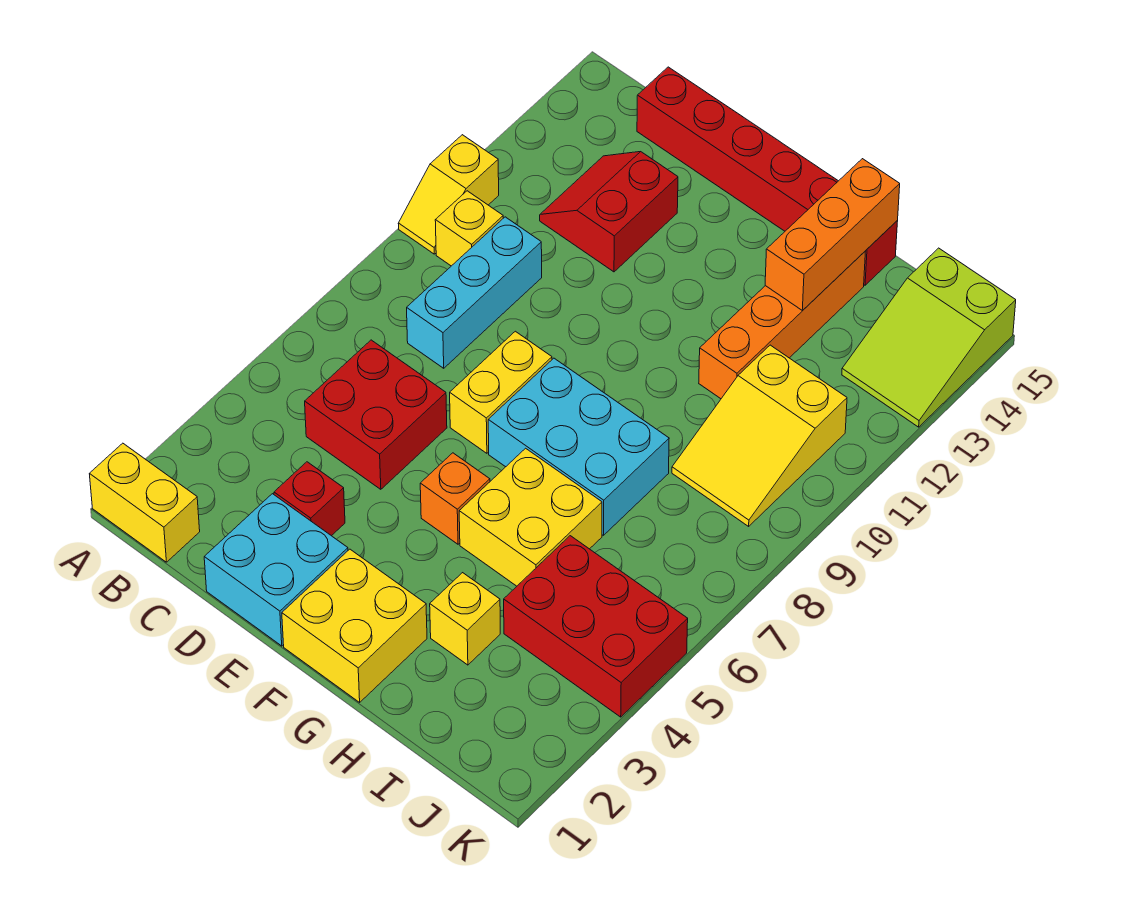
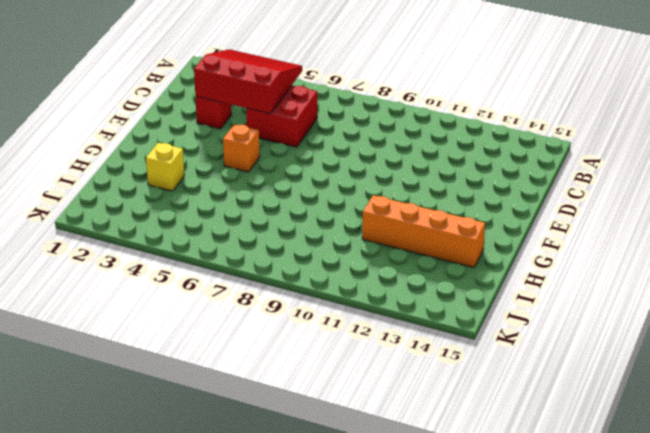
red 3x3 slope [194,49,302,114] -> none
none -> yellow 1x2 brick [90,443,200,562]
none -> yellow 1x2 slope [398,135,499,254]
none -> yellow 1x1 brick [435,191,503,266]

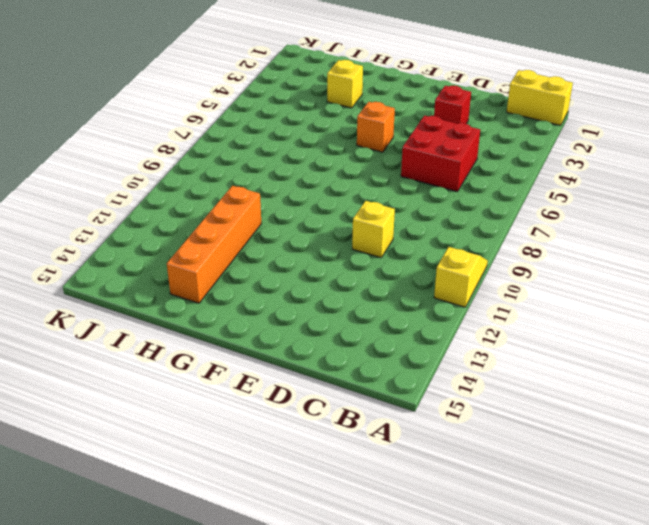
yellow 1x1 brick [352,201,395,258] -> yellow 1x1 brick moved to [435,191,503,266]
none -> cyan 1x3 brick [407,217,542,368]
none -> red 2x2 slope [540,152,678,272]
none -> red 1x6 brick [637,67,898,285]

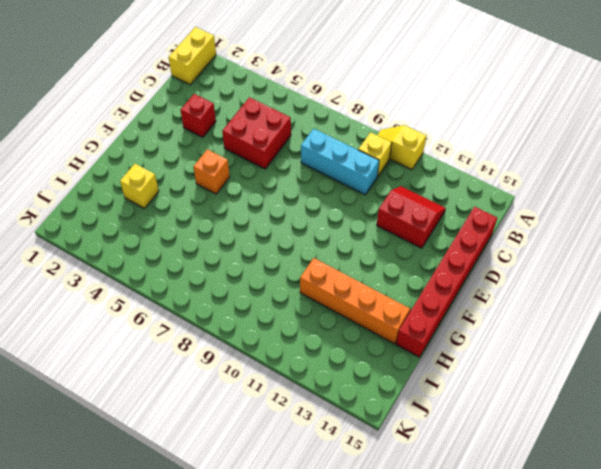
none -> cyan 2x2 brick [204,494,348,646]
none -> yellow 1x2 brick [450,331,552,453]
none -> yellow 2x2 brick [282,549,427,702]

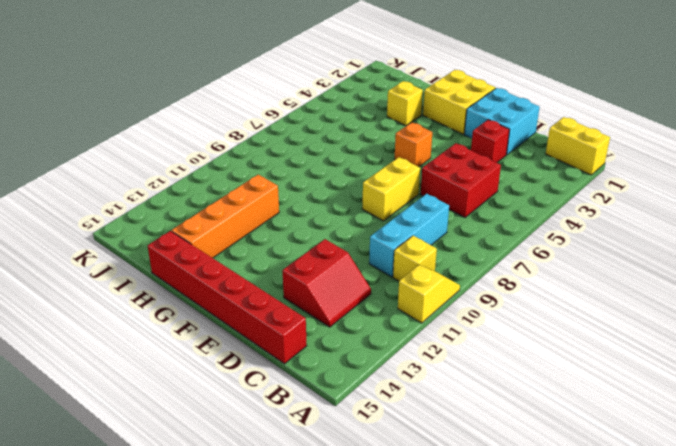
none -> cyan 2x3 brick [488,358,669,535]
none -> yellow 2x2 brick [459,448,602,586]
none -> red 2x3 brick [504,536,688,717]

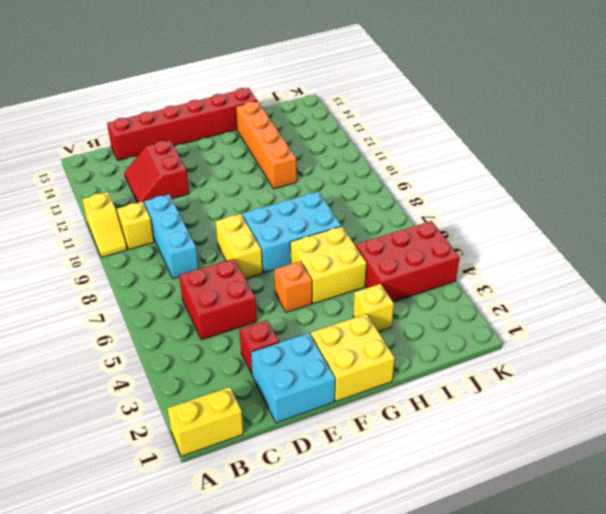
none -> yellow 2x3 slope [672,345,847,526]
none -> lime 2x3 slope [842,248,1016,427]
none -> orange 1x3 brick [765,159,900,311]

